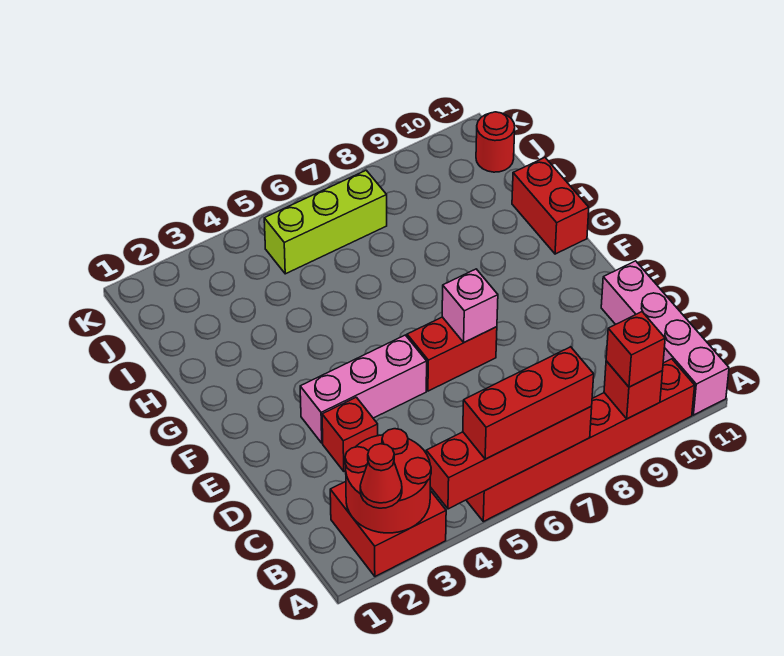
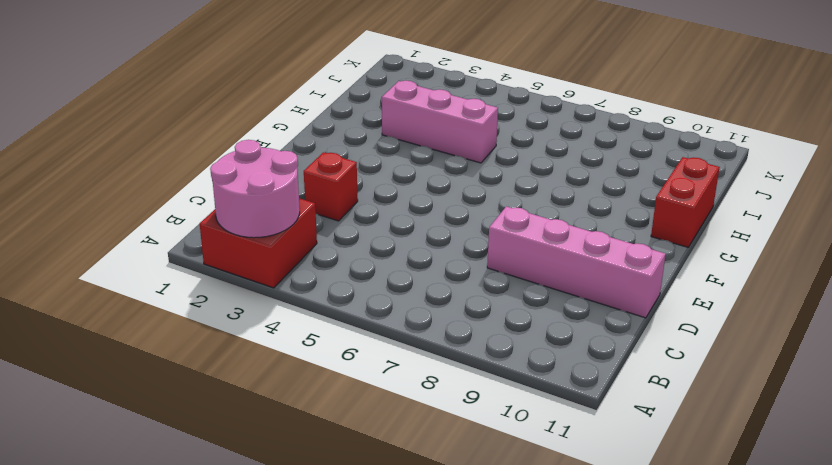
pink 2x2 round brick [210,140,300,238] -> red 2x2 round brick [345,429,431,533]
pink 1x4 brick [487,206,666,318] -> pink 1x4 brick turned to [601,261,729,415]
pink 1x3 brick [382,80,498,163] -> pink 1x3 brick moved to [300,335,427,443]
none -> red 1x6 brick [466,359,695,522]
none -> red 1x2 brick [407,317,497,391]
none -> lime 1x3 brick [264,170,387,274]

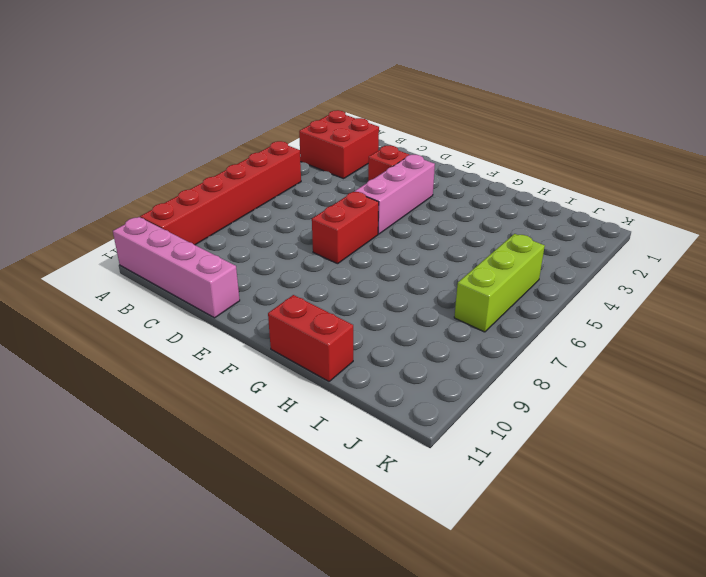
none -> red 1x1 round brick [476,112,515,172]
none -> red 2x2 round brick [345,429,431,533]
none -> red 1x4 brick [426,406,592,509]

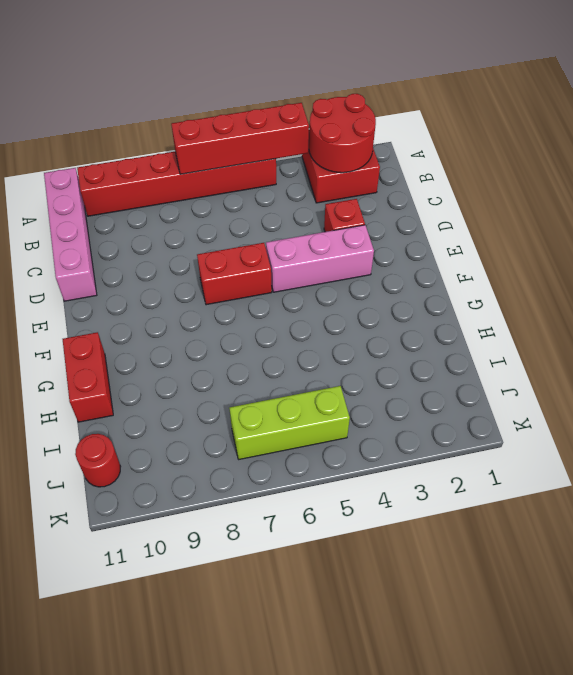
none -> red 1x1 brick [604,361,663,419]
none -> pink 1x1 brick [442,269,498,342]
none -> red 1x1 cone [360,444,402,508]

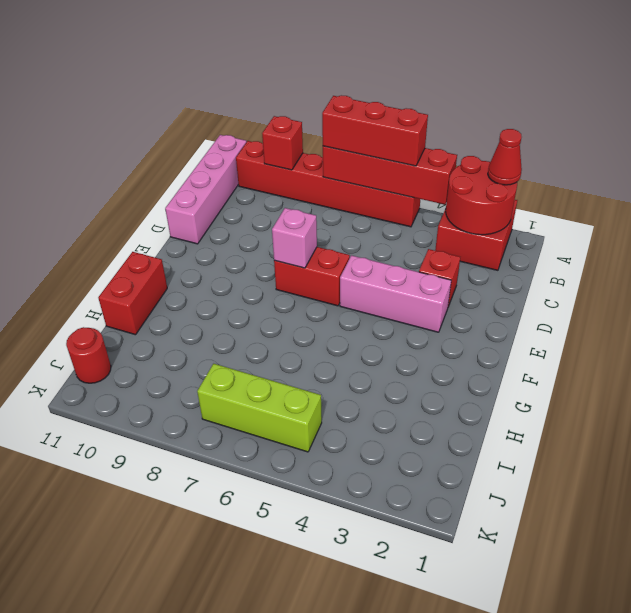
none -> red 1x1 brick [606,312,665,387]

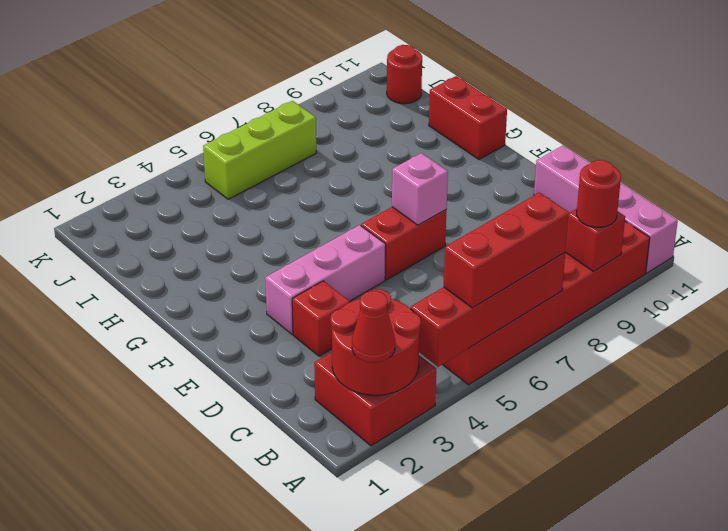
red 1x1 round brick [577,160,621,227] -> red 1x1 brick [606,312,665,387]

